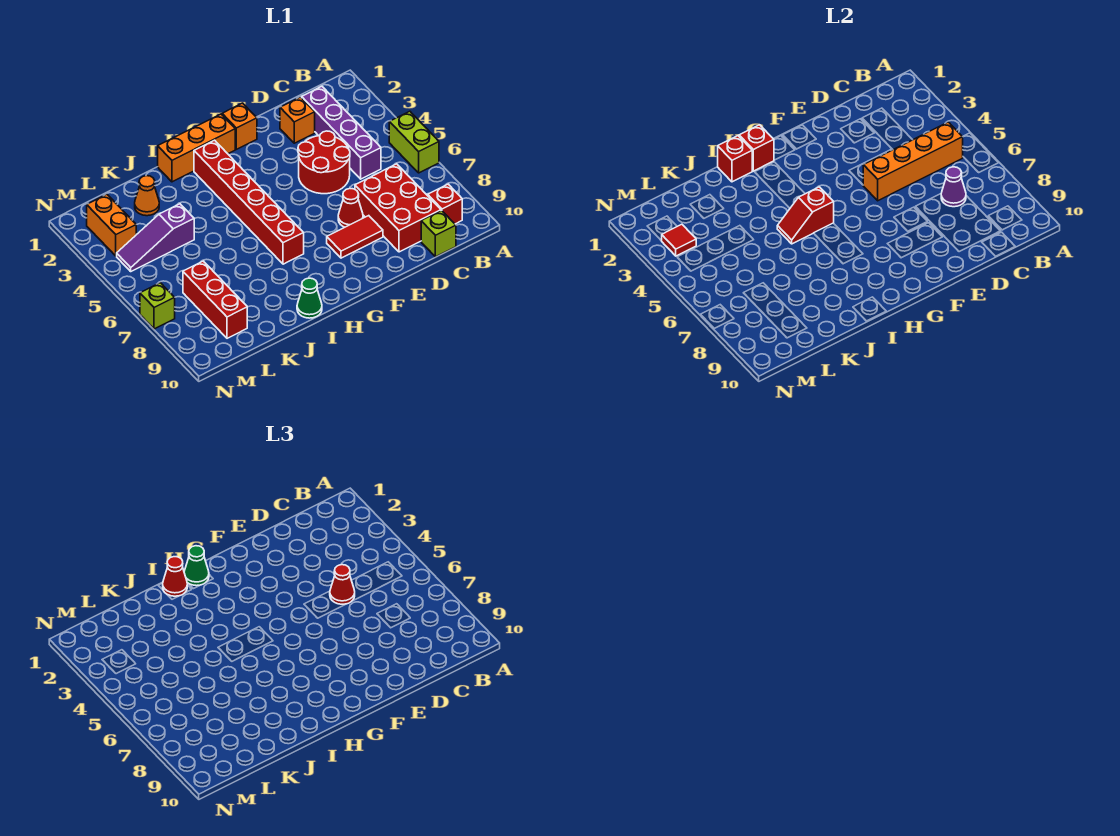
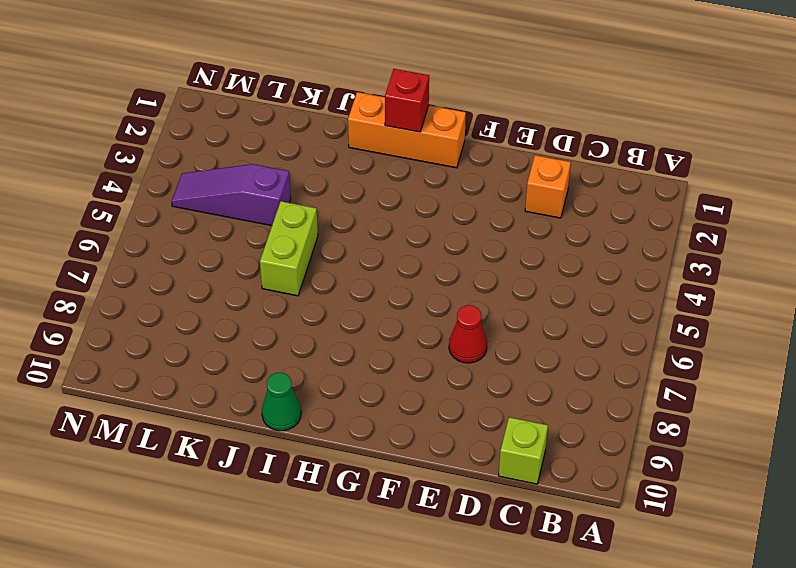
lime 1x2 brick [260,201,318,296] -> lime 1x2 brick moved to [389,111,439,173]
none -> red 1x1 brick [428,184,462,224]
none -> purple 1x4 brick [302,86,381,179]
none -> red 2x3 brick [355,164,441,252]

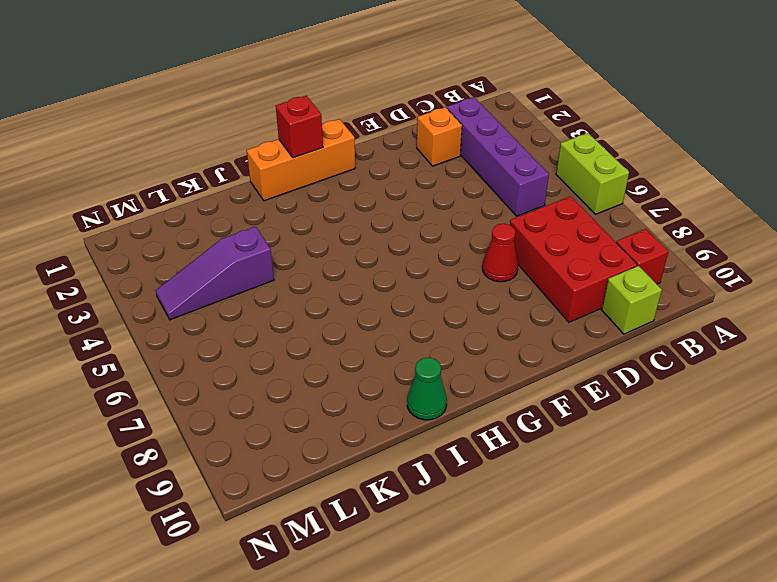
none -> red 2x2 round brick [298,131,350,194]
none -> red 1x2 tile [327,216,383,258]
none -> orange 1x1 brick [222,103,257,149]

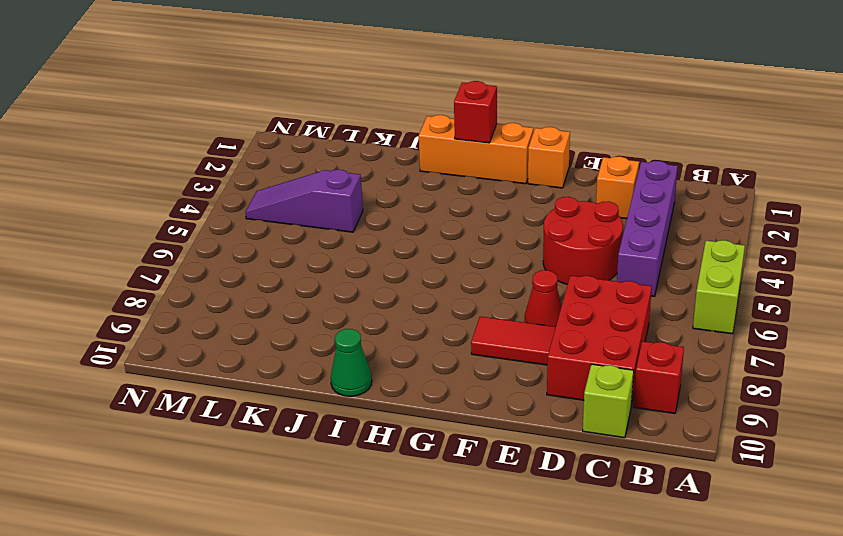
none -> red 1x6 brick [194,140,304,264]
none -> orange 1x1 cone [135,176,159,216]
none -> red 1x3 brick [183,261,247,338]

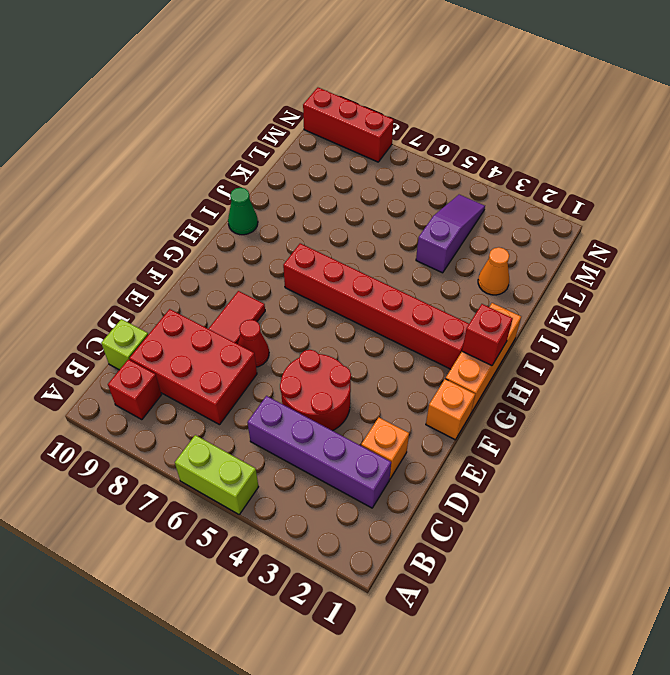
red 1x3 brick [303,88,394,162] -> red 1x3 brick moved to [183,261,247,338]
none -> orange 1x2 brick [87,194,136,256]
none -> lime 1x1 brick [140,283,175,329]
none -> orange 1x4 brick [863,122,963,201]

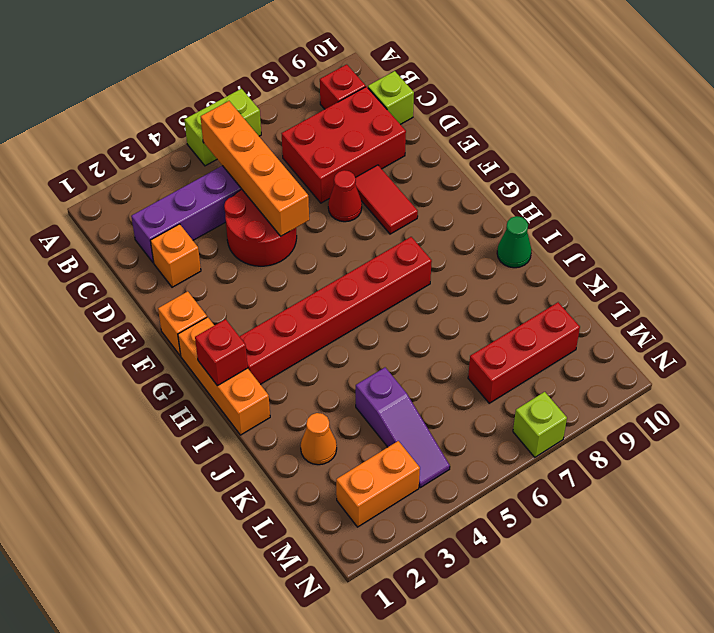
none -> purple 1x1 cone [941,167,966,207]
none -> red 1x2 slope [777,187,834,244]
none -> red 1x1 brick [718,136,752,182]

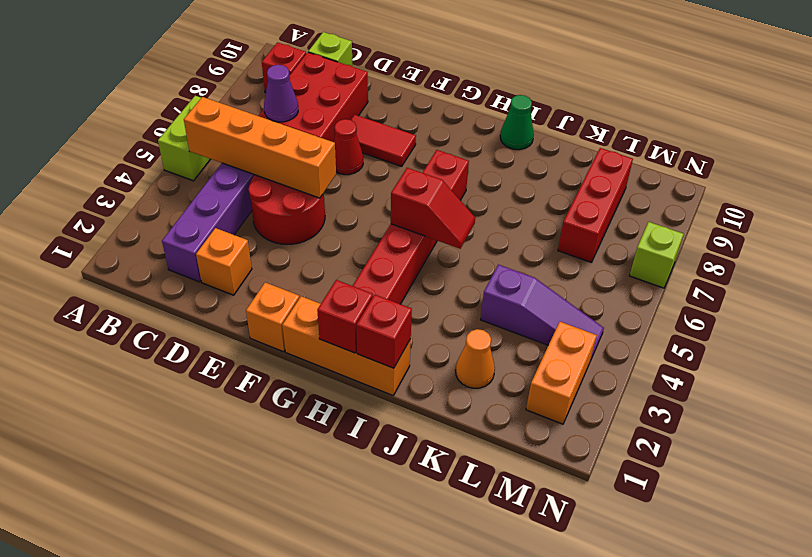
none -> red 1x1 tile [662,224,696,256]
none -> red 1x1 cone [330,565,355,604]
none -> green 1x1 cone [184,546,209,586]

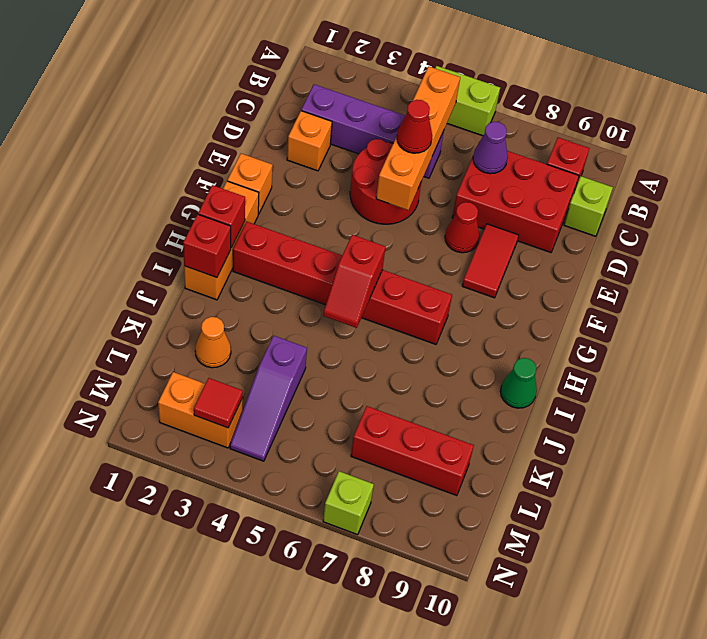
none -> green 1x1 cone [184,546,209,586]
none -> red 1x1 cone [163,557,187,596]

